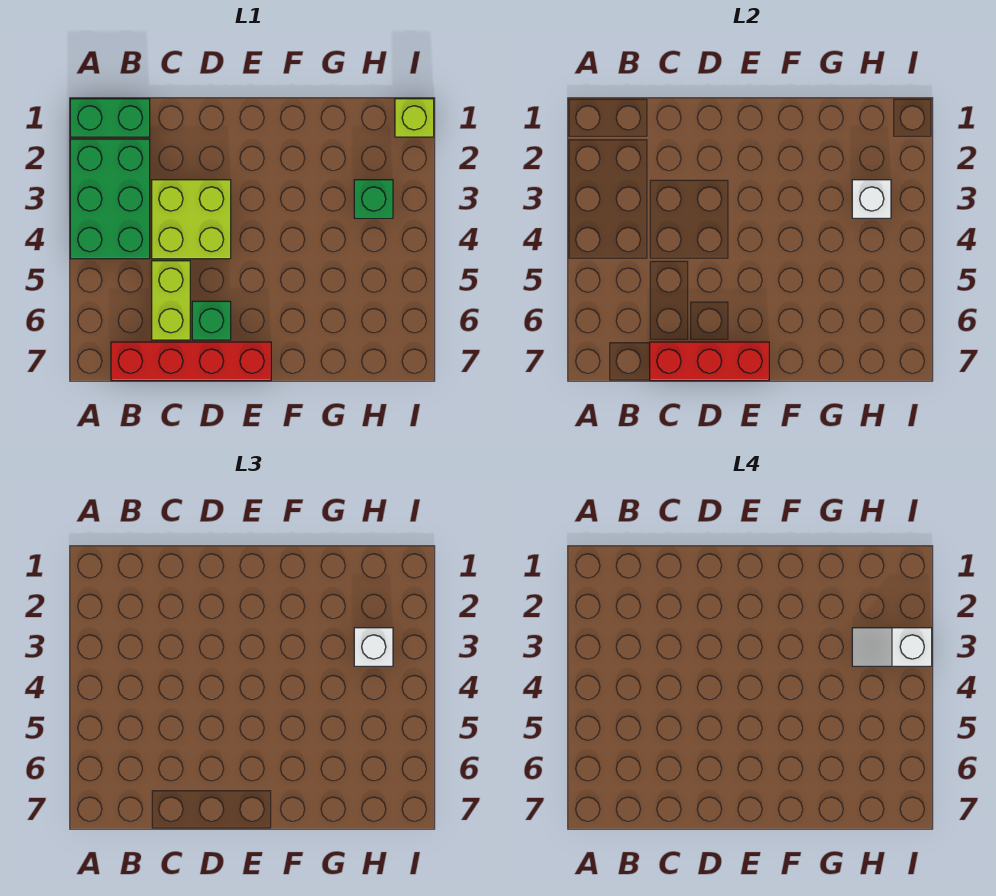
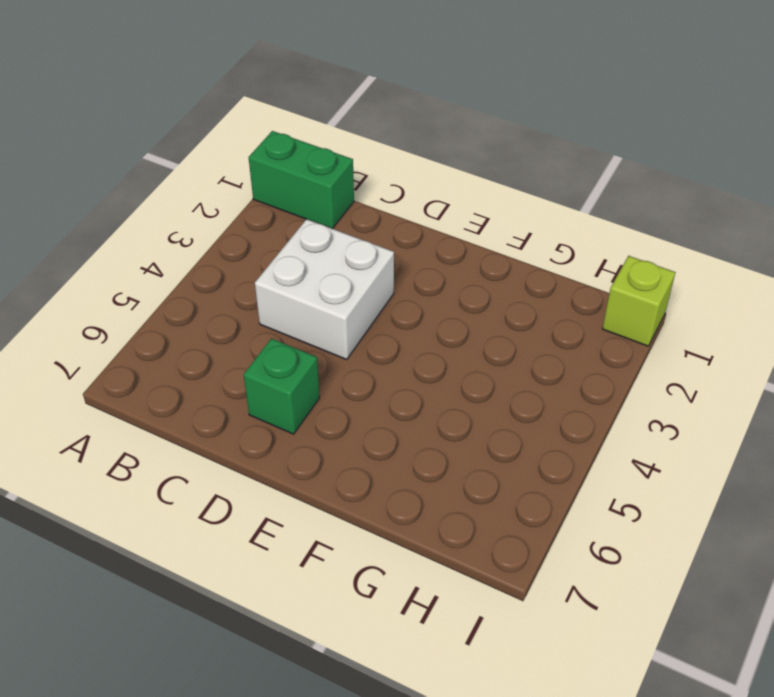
white 2x2 brick [255,219,394,359] -> lime 2x2 brick [152,180,231,259]
none -> green 2x3 brick [70,139,150,259]
none -> red 1x4 brick [111,342,271,381]
none -> lime 1x2 brick [152,261,190,340]

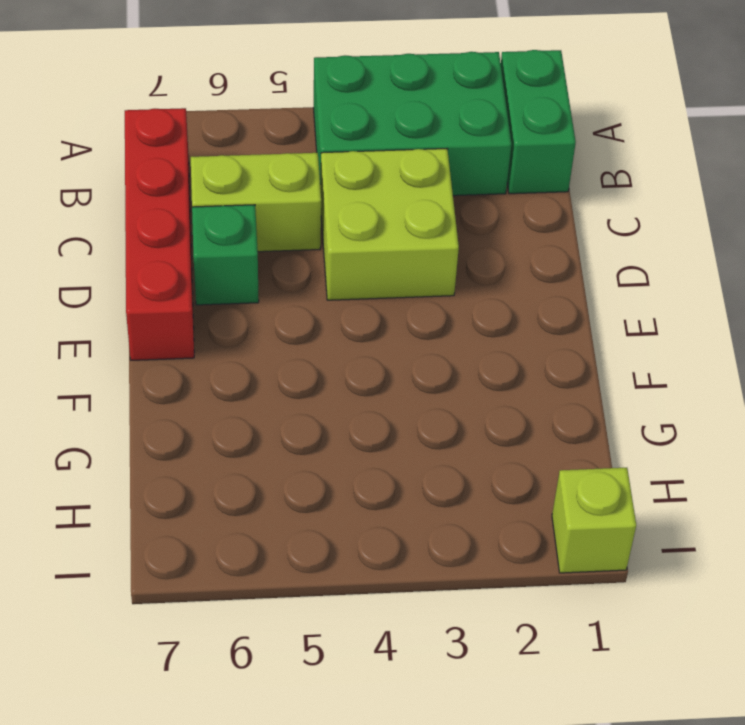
none -> green 1x1 brick [354,180,393,218]
none -> red 1x3 brick [650,342,769,381]
none -> white 1x1 brick [852,180,891,218]

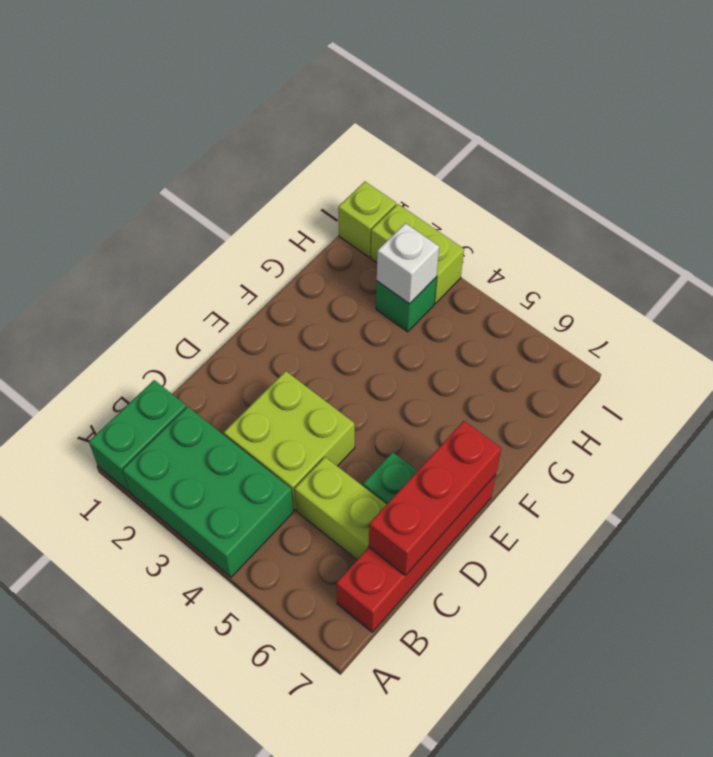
lime 1x2 brick [371,204,464,304] -> none
none -> white 1x1 brick [354,628,393,666]
none -> white 1x2 slope [852,628,932,666]

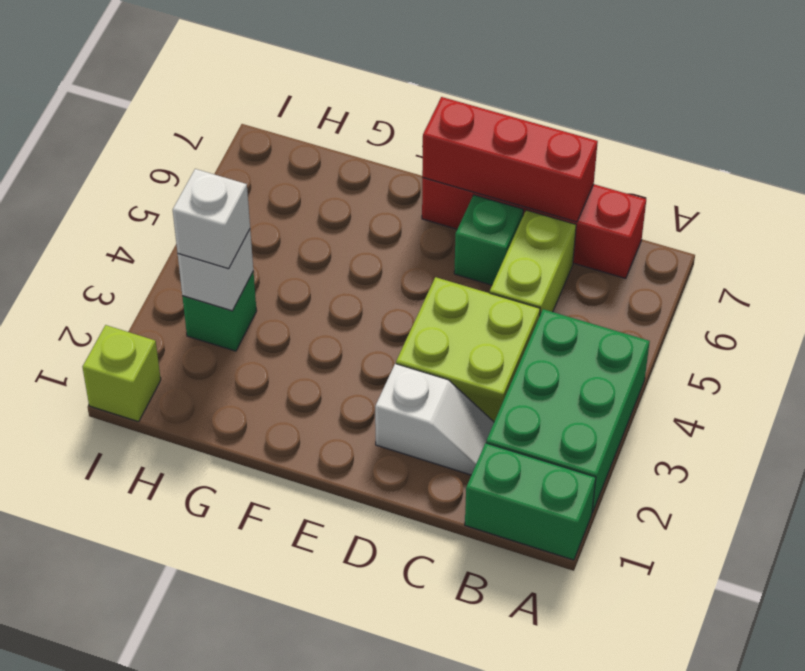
white 1x2 slope [375,364,494,475] -> white 1x2 slope moved to [852,628,932,666]

